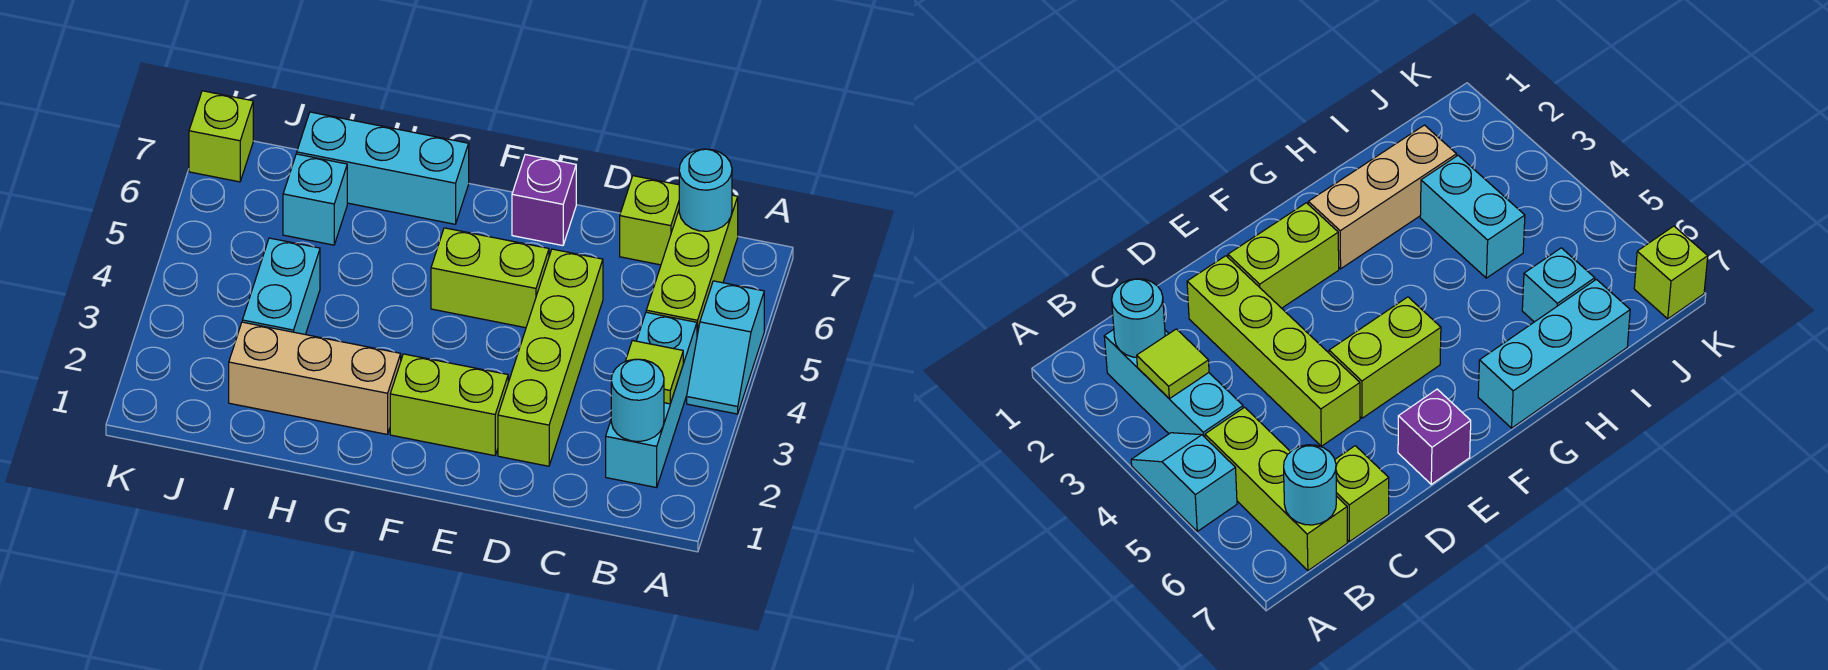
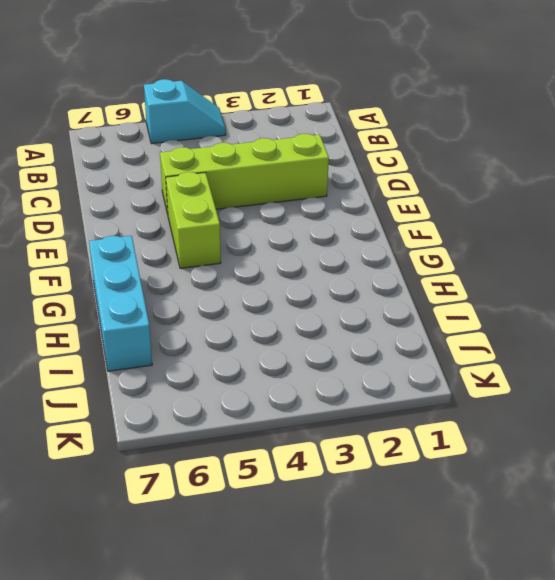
none -> cyan 1x3 brick [606,312,697,488]
none -> lime 1x3 brick [646,195,738,335]
none -> lime 1x1 brick [620,176,679,265]

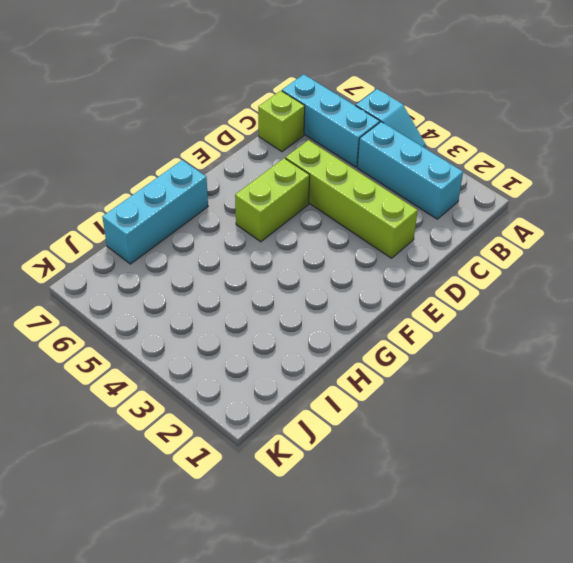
cyan 1x3 brick [282,74,380,167] -> lime 1x3 brick [646,195,738,335]
none -> lime 1x2 brick [390,354,508,456]
none -> purple 1x1 brick [512,154,576,246]
none -> tan 1x3 brick [229,322,401,434]

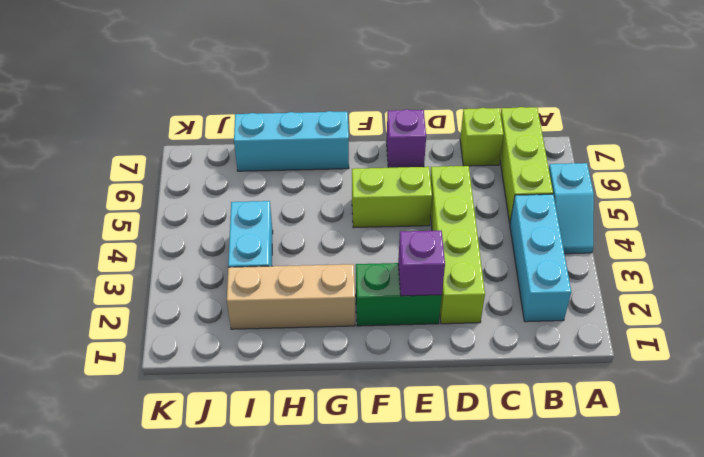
green 1x2 brick [356,263,442,326] -> lime 1x2 brick [390,354,508,456]
purple 1x1 brick [398,231,445,296] -> none
none -> cyan 1x1 brick [283,154,347,245]
none -> lime 1x1 brick [189,91,253,182]
none -> cyan 1x1 round brick [611,359,664,442]

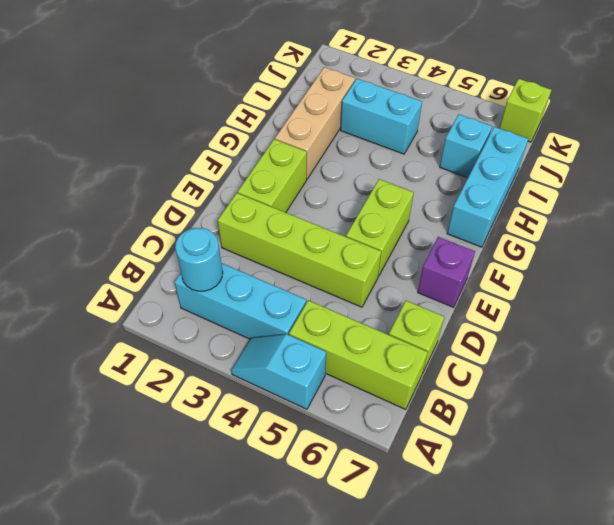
none -> lime 1x1 tile [625,340,683,404]
none -> cyan 1x1 round brick [679,149,732,231]

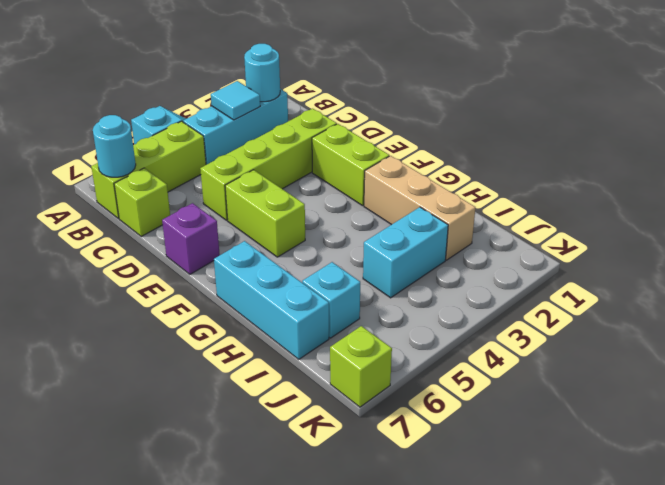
cyan 1x1 tile [211,81,260,120] -> lime 1x1 tile [625,340,683,404]

